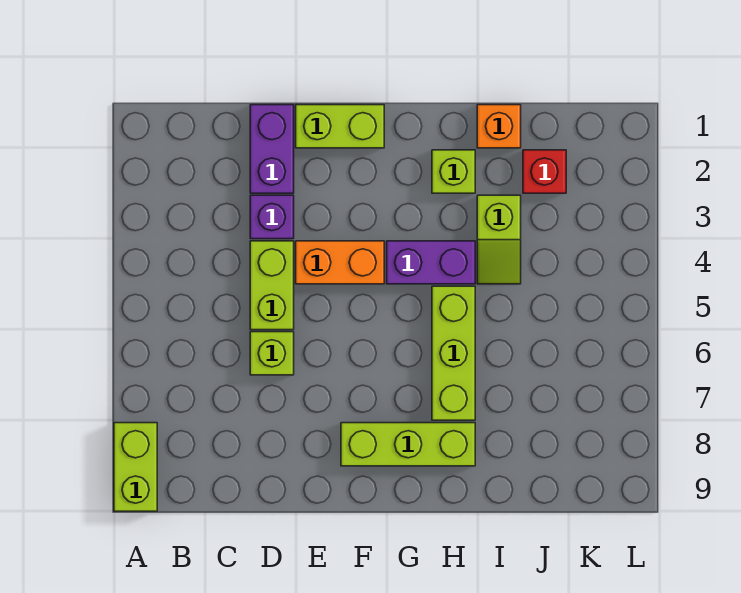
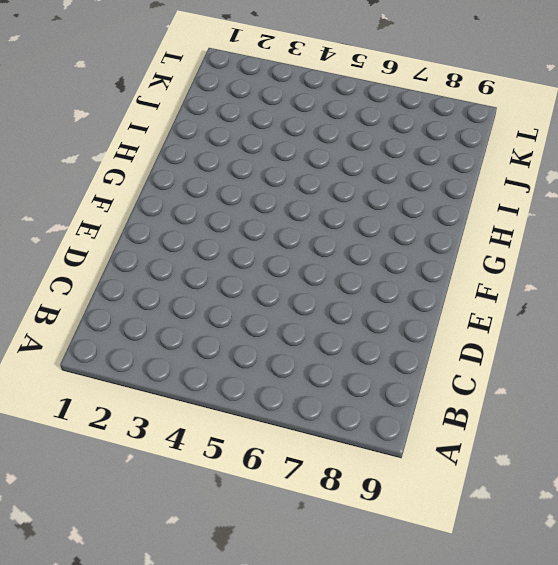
none -> lime 1x2 brick [114,423,157,511]
none -> purple 1x2 brick [250,105,294,193]
none -> purple 1x1 brick [250,195,294,239]

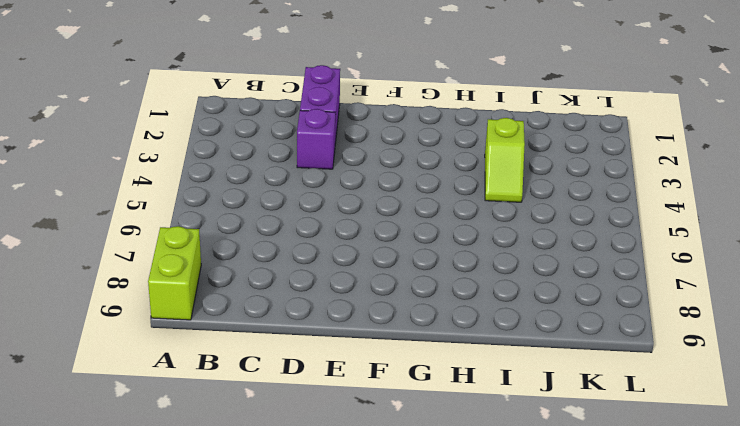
none -> lime 1x2 brick [250,241,294,330]
none -> lime 1x1 brick [250,332,294,375]
none -> lime 1x2 brick [296,105,384,148]

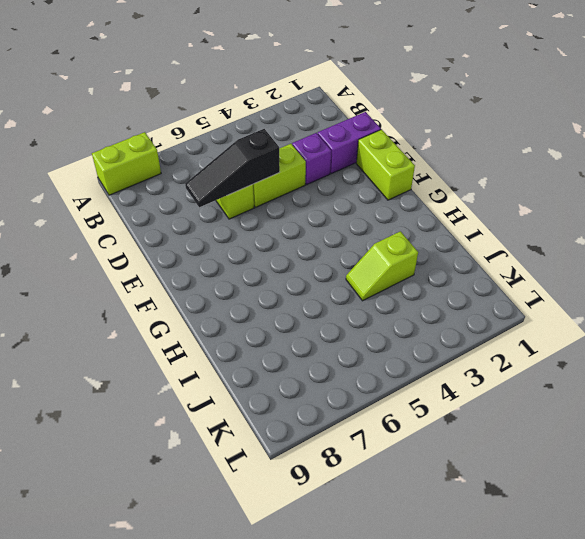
black 1x3 slope [185,129,280,207] -> none
none -> orange 1x2 brick [296,241,384,284]
none -> lime 1x3 brick [341,423,475,466]
none -> purple 1x2 brick [387,241,475,284]

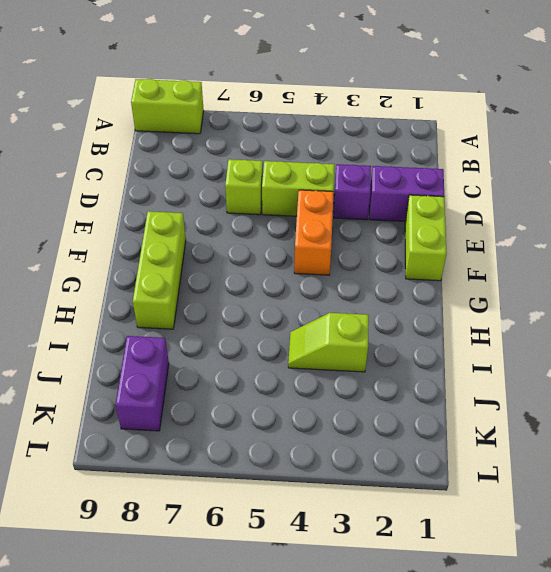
purple 1x2 brick [116,336,169,431] -> purple 1x2 brick moved to [387,241,475,284]
none -> lime 1x1 brick [432,150,475,193]
none -> lime 1x3 brick [432,286,475,420]
none -> orange 1x1 brick [477,105,521,148]

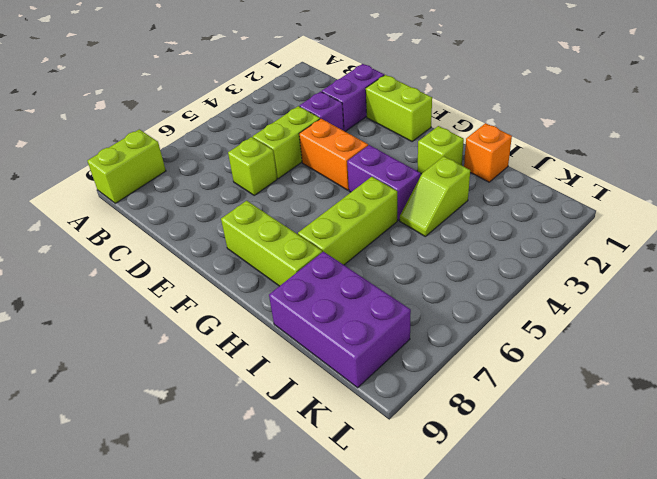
purple 2x3 brick [269,252,411,388] -> none
none -> red 1x1 brick [523,150,566,193]

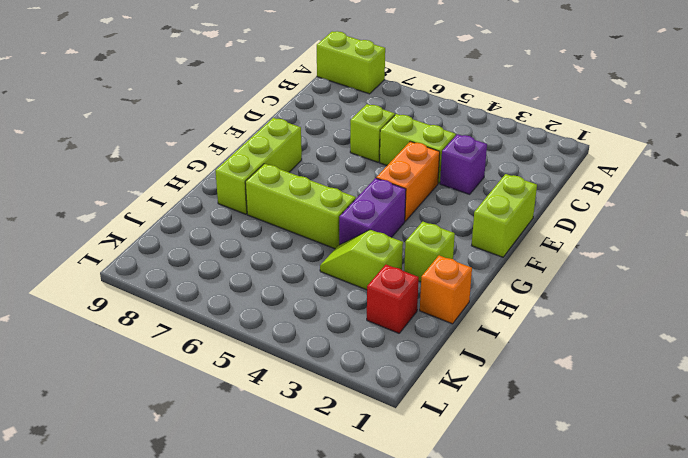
none -> purple 1x2 brick [250,105,294,193]

